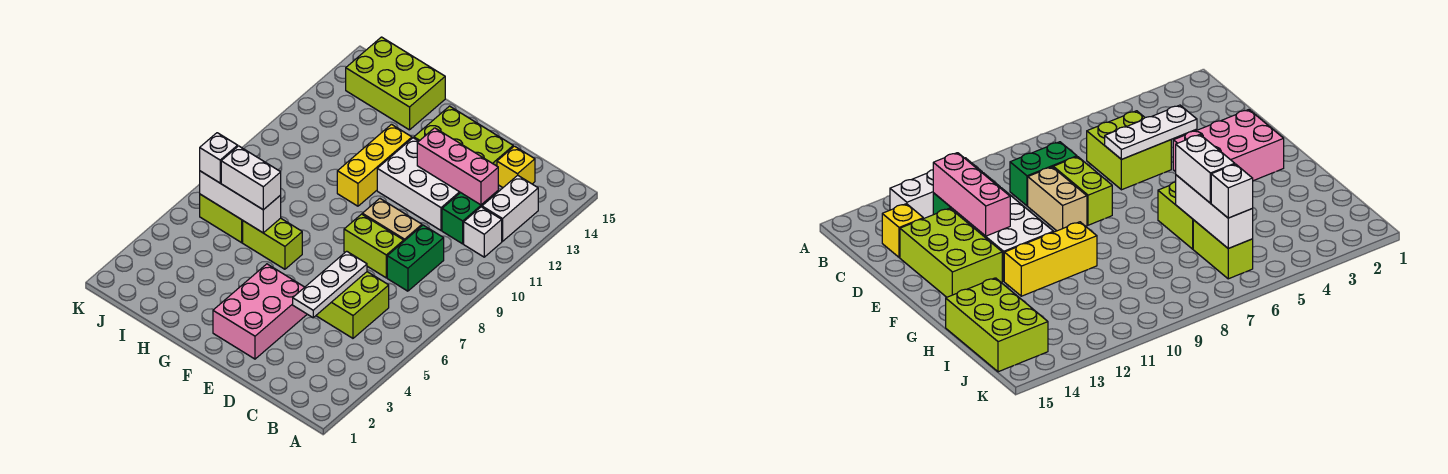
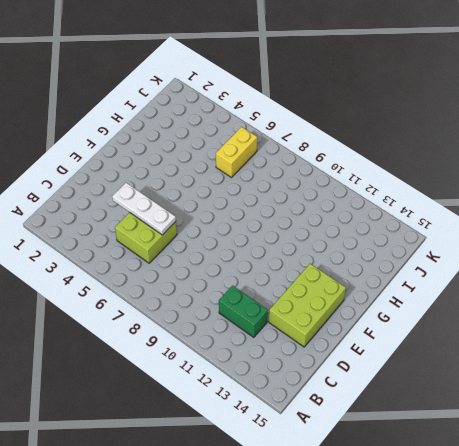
yellow 1x2 brick [216,127,257,177] -> lime 1x2 brick [200,194,243,243]
none -> white 1x1 brick [464,207,502,257]
none -> white 1x2 brick [482,175,538,241]
none -> green 1x2 brick [387,225,444,291]

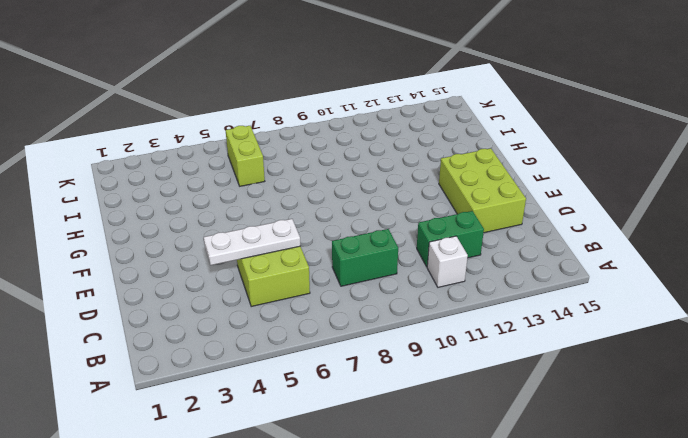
none -> white 1x2 brick [482,175,538,241]
none -> yellow 1x1 brick [497,146,535,187]
none -> lime 1x2 brick [344,214,404,278]

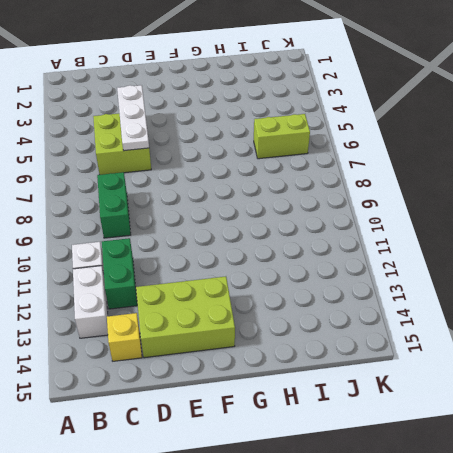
none -> lime 1x2 brick [344,214,404,278]
none -> tan 1x2 brick [362,199,422,241]
none -> white 2x3 brick [377,138,460,230]

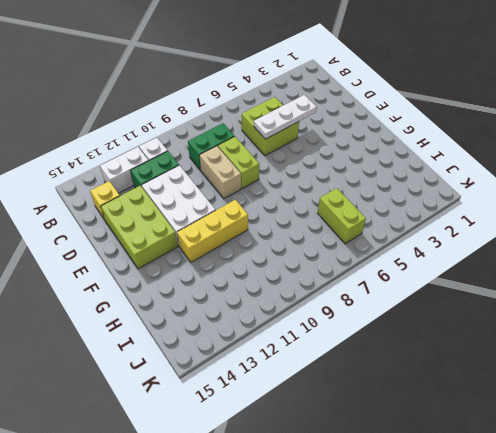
none -> pink 2x3 brick [213,264,307,359]
none -> lime 1x2 brick [243,218,302,269]
none -> lime 2x3 brick [346,37,445,130]

